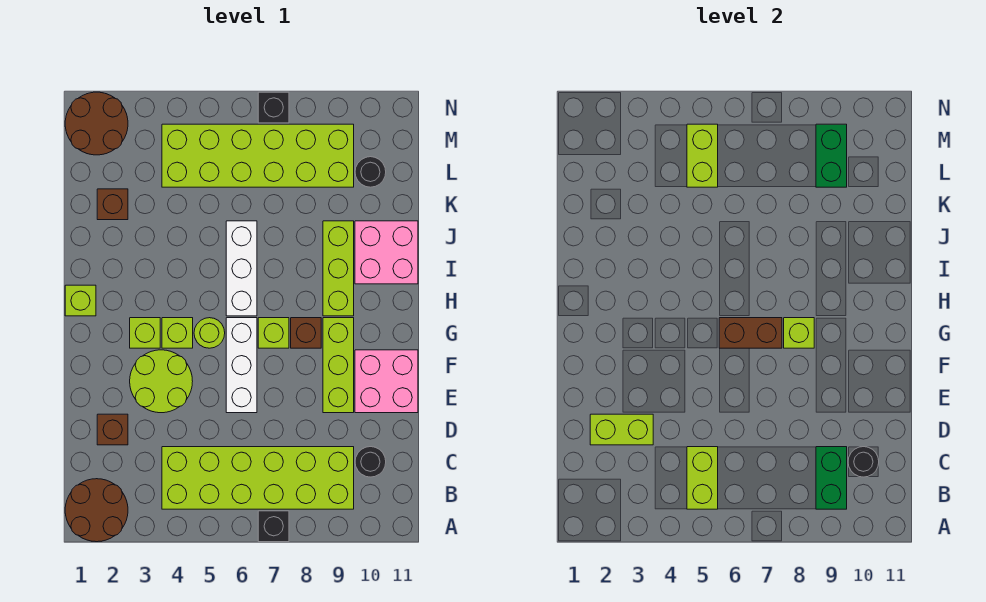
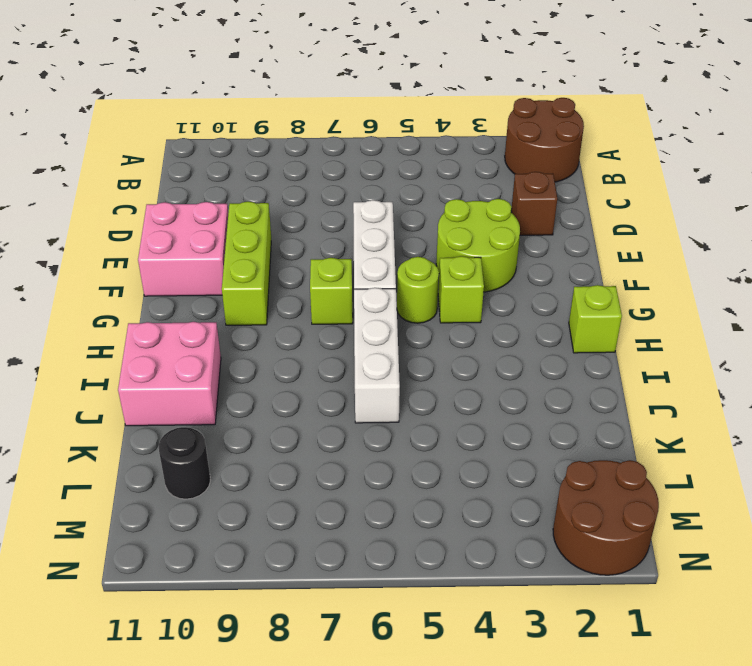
none -> black 1x1 brick [258,511,289,542]
none -> lime 2x6 brick [162,447,354,509]
none -> black 1x1 round brick [355,447,386,477]
none -> lime 1x1 brick [130,318,160,348]

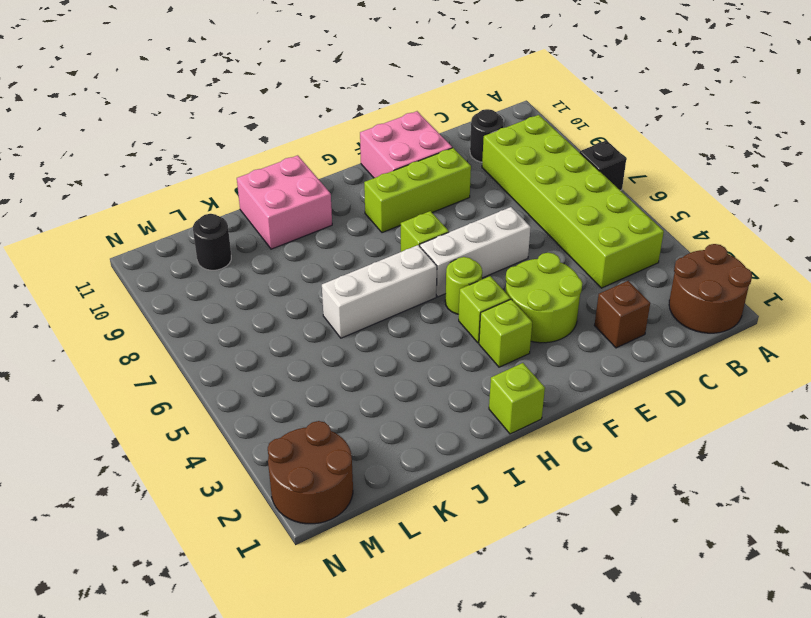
none -> brown 1x1 brick [291,318,321,348]
none -> lime 1x3 brick [323,221,354,316]
none -> brown 1x1 brick [97,189,128,220]
none -> lime 2x6 brick [162,124,354,187]

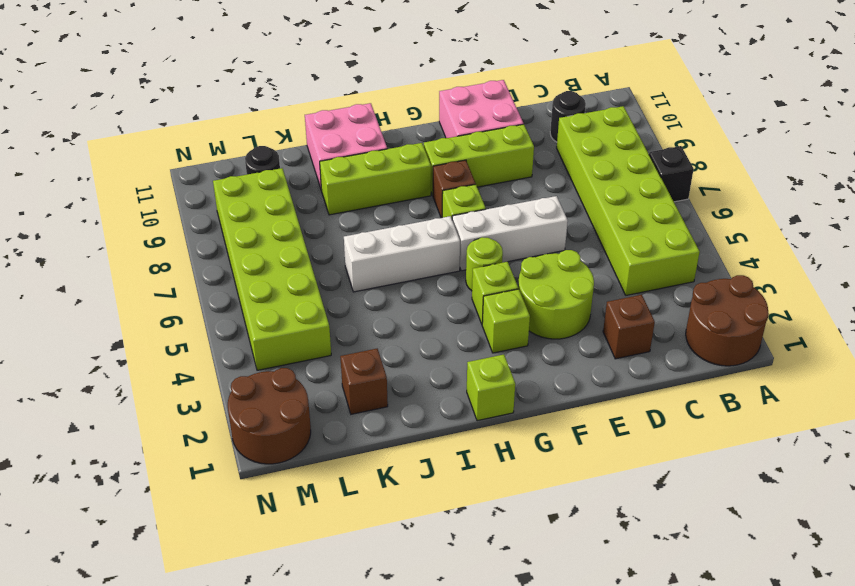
none -> black 1x1 brick [258,92,289,123]
none -> lime 1x2 brick [687,447,718,509]
none -> green 1x2 brick [816,447,847,509]
none -> black 1x1 round brick [848,447,879,477]

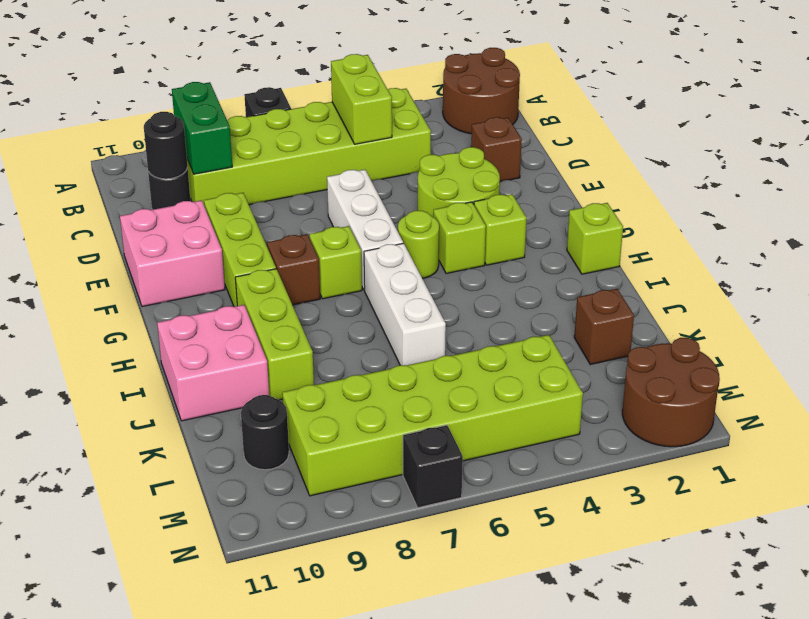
none -> lime 1x2 brick [590,414,653,445]
none -> brown 1x2 brick [719,318,782,348]
none -> lime 1x1 brick [784,318,814,348]
none -> lime 1x2 brick [687,124,718,187]

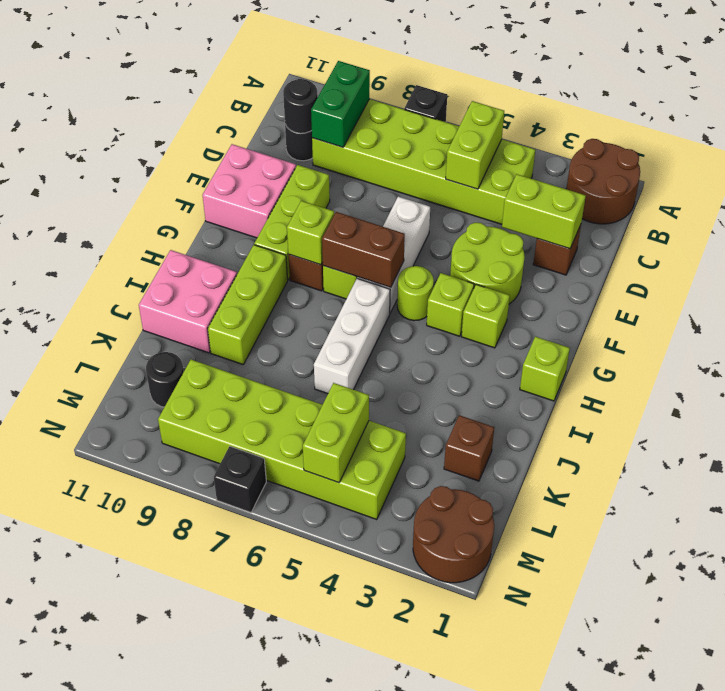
none -> green 1x2 brick [816,124,847,187]

